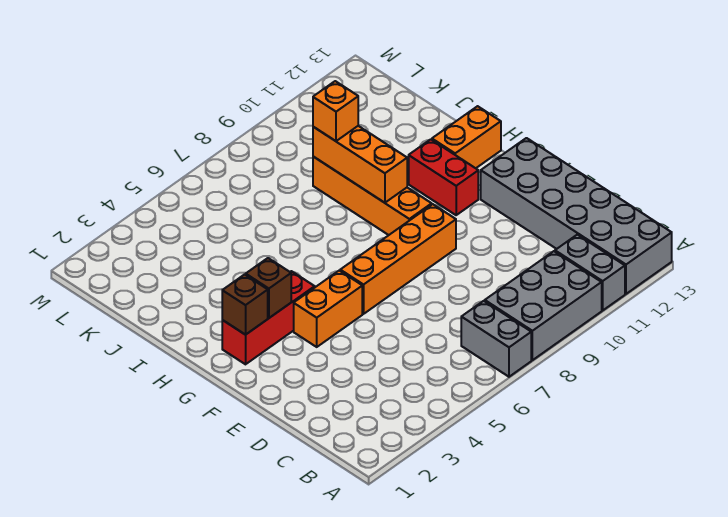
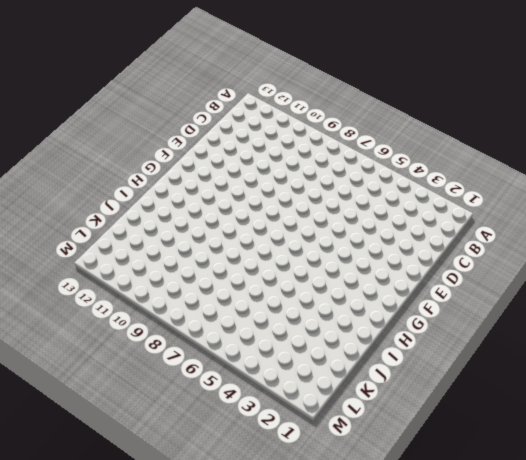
none -> grey 1x2 brick [461,301,531,377]
none -> grey 2x3 brick [485,251,602,360]
none -> grey 1x2 brick [555,235,625,310]

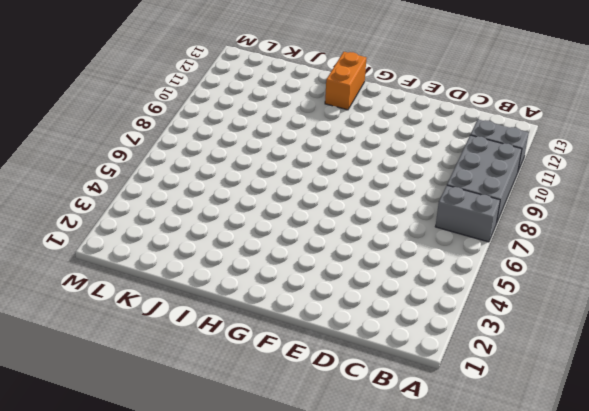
none -> grey 2x6 brick [481,138,672,294]
none -> orange 1x2 brick [294,271,362,347]
none -> orange 1x4 brick [340,204,456,314]

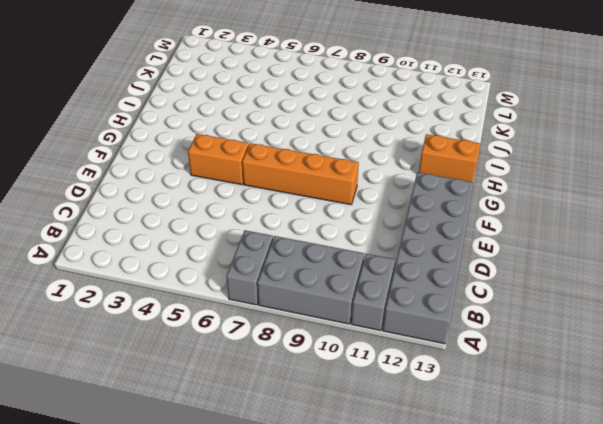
none -> red 1x3 brick [222,271,315,364]
none -> orange 1x4 brick [313,157,432,235]
none -> red 1x2 brick [409,139,478,215]

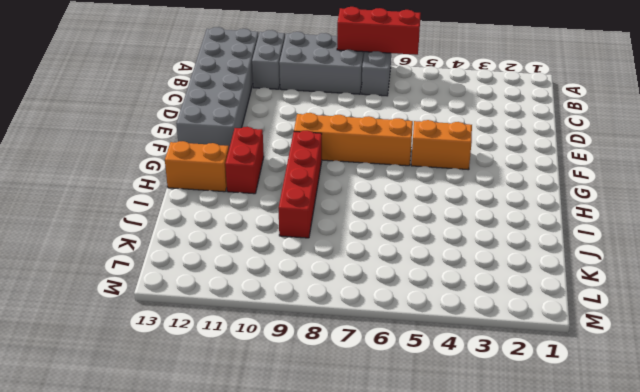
red 1x3 brick [337,7,421,55] -> red 1x3 brick moved to [222,271,315,364]
red 1x4 brick [279,131,322,238] -> orange 1x4 brick [313,157,432,235]
none -> brown 1x1 brick [222,275,268,335]
none -> brown 1x1 brick [246,258,291,318]
none -> orange 1x3 brick [313,126,407,203]

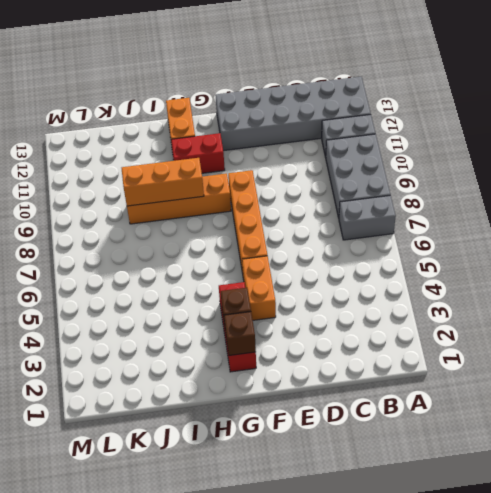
none -> orange 1x1 brick [313,81,358,141]

